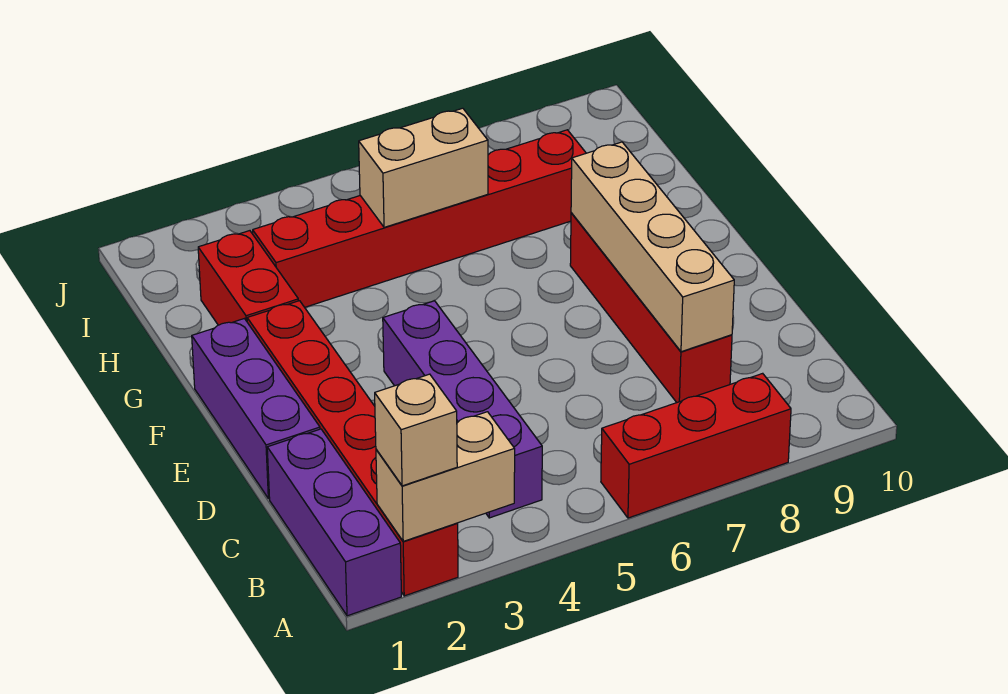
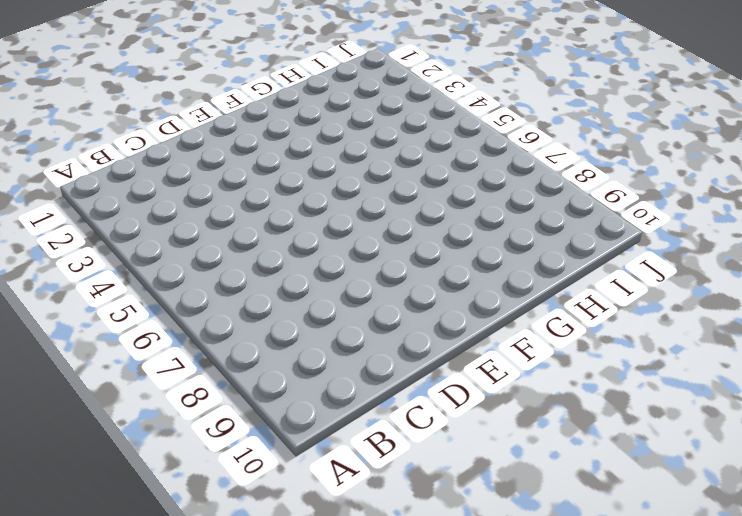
none -> purple 1x3 brick [267,429,401,616]
none -> red 1x6 brick [247,301,458,596]
none -> red 1x3 brick [601,373,791,518]

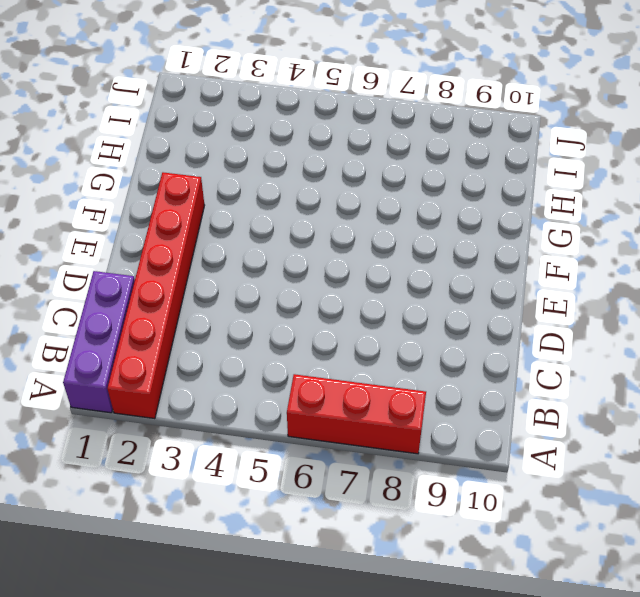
none -> purple 1x4 brick [383,301,542,518]
none -> red 1x4 brick [570,213,732,402]
none -> purple 1x3 brick [192,319,320,499]

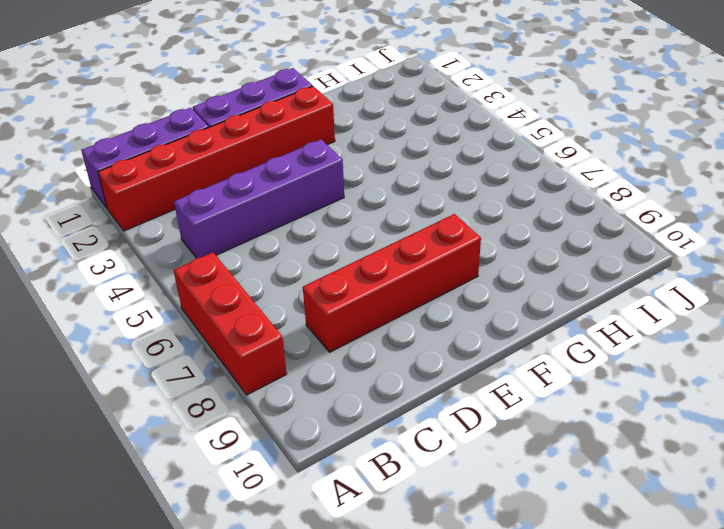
none -> red 1x2 brick [198,231,299,325]
none -> red 1x6 brick [253,130,586,307]
none -> tan 1x2 brick [376,412,515,541]

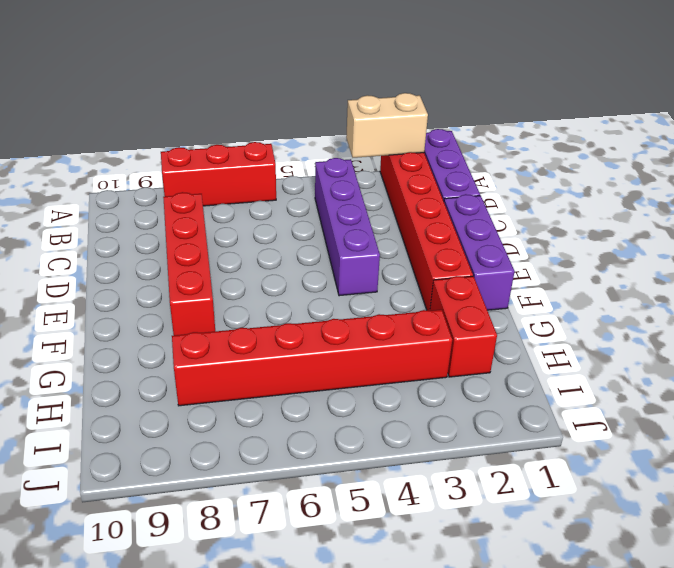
none -> tan 1x4 brick [571,142,734,352]
none -> tan 1x2 brick [359,108,488,227]
none -> tan 1x1 brick [375,374,457,486]

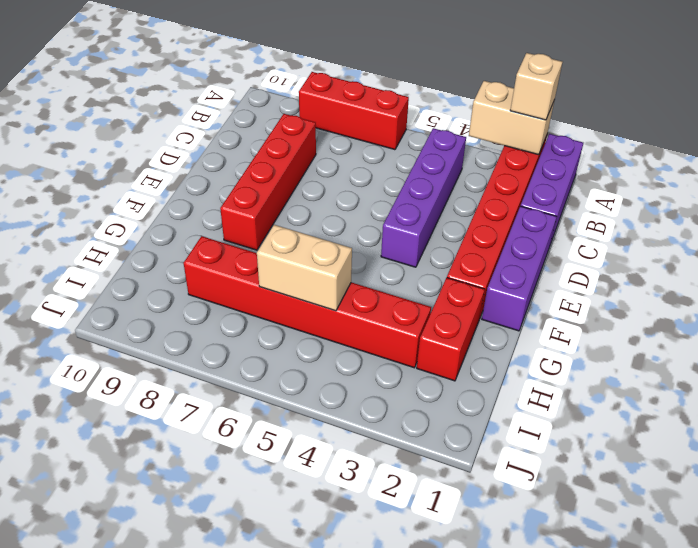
none -> tan 1x4 brick [571,142,734,352]

